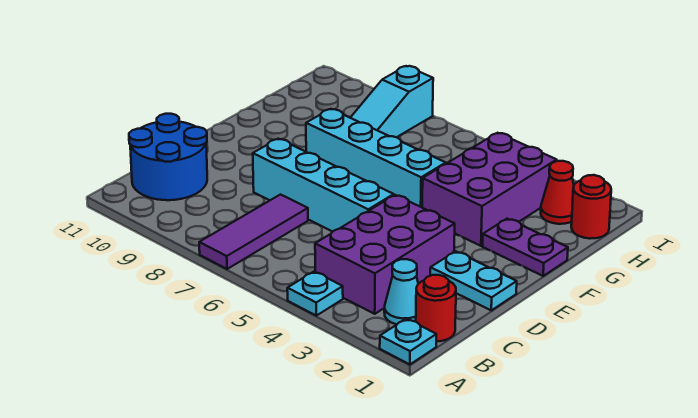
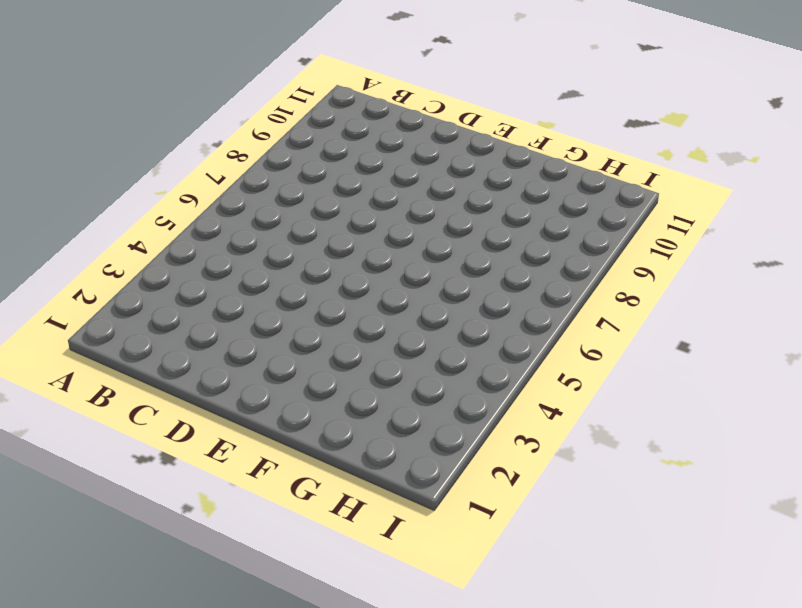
none -> cyan 1x1 plate [380,319,436,364]
none -> cyan 1x1 plate [287,272,343,316]
none -> purple 1x3 tile [199,195,308,269]

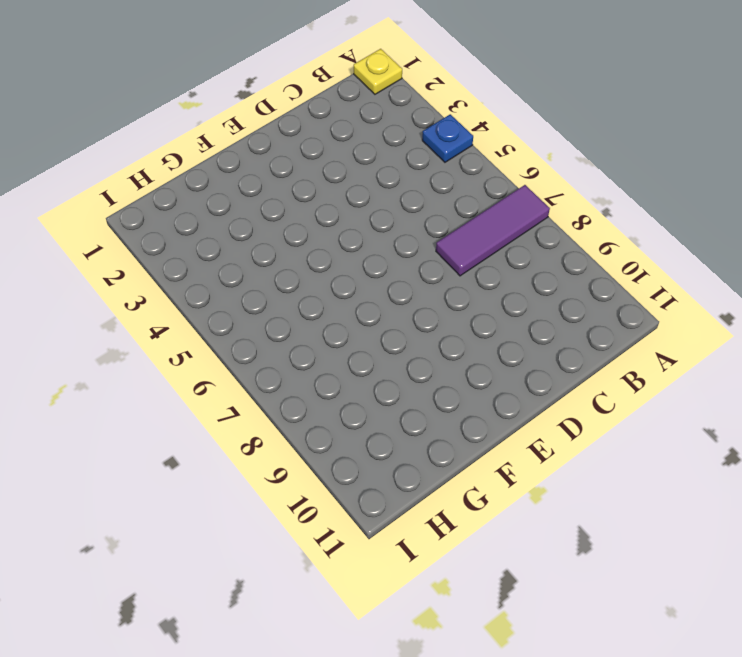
yellow 1x1 plate [354,49,402,94] -> cyan 1x1 plate [380,319,436,364]
blue 1x1 plate [422,114,473,162] -> cyan 1x1 plate [287,272,343,316]
none -> red 1x1 round brick [416,275,456,341]
none -> cyan 1x1 cone [384,259,418,324]
none -> purple 2x3 brick [315,195,455,314]

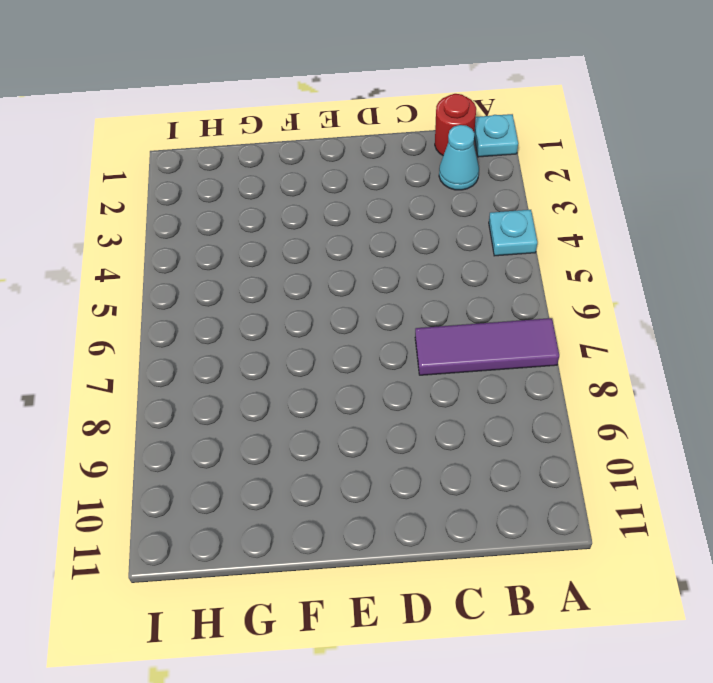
none -> purple 2x3 brick [315,195,455,314]
none -> blue 2x2 round brick [129,114,207,200]
none -> cyan 1x2 plate [430,251,517,310]

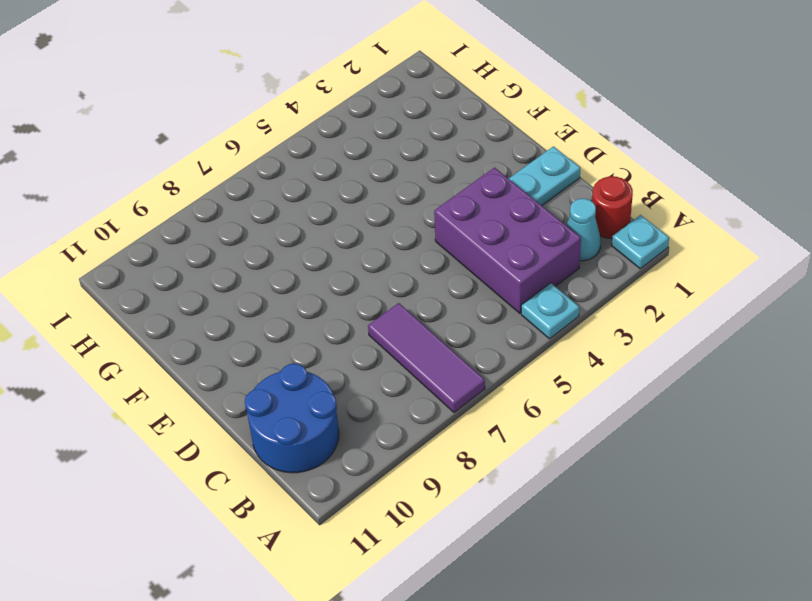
none -> cyan 1x4 brick [253,139,394,232]
none -> purple 1x2 plate [482,219,568,276]
none -> purple 2x3 brick [422,133,557,246]

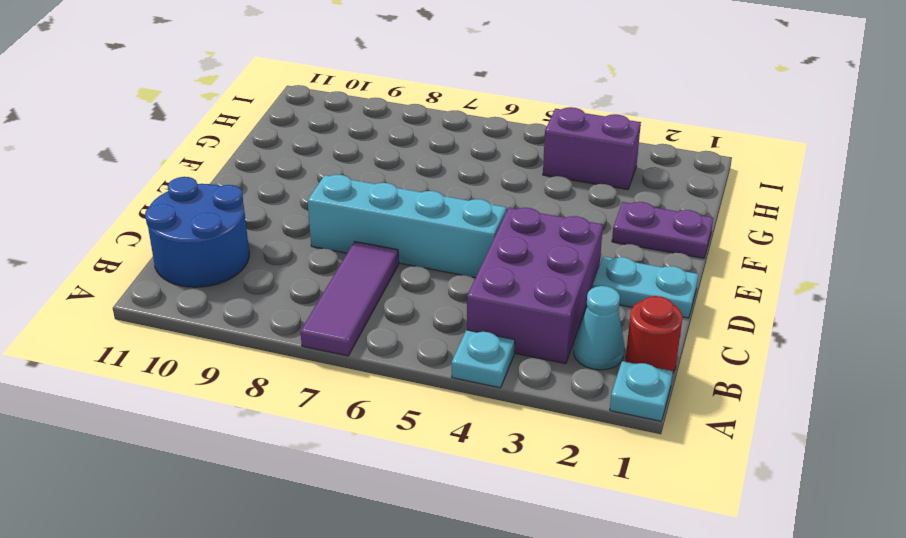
purple 1x2 brick [543,107,641,190] -> purple 2x3 brick [422,133,557,246]
none -> cyan 1x4 brick [306,109,446,207]
none -> cyan 1x3 slope [350,66,433,137]
none -> red 1x1 round brick [571,175,611,239]

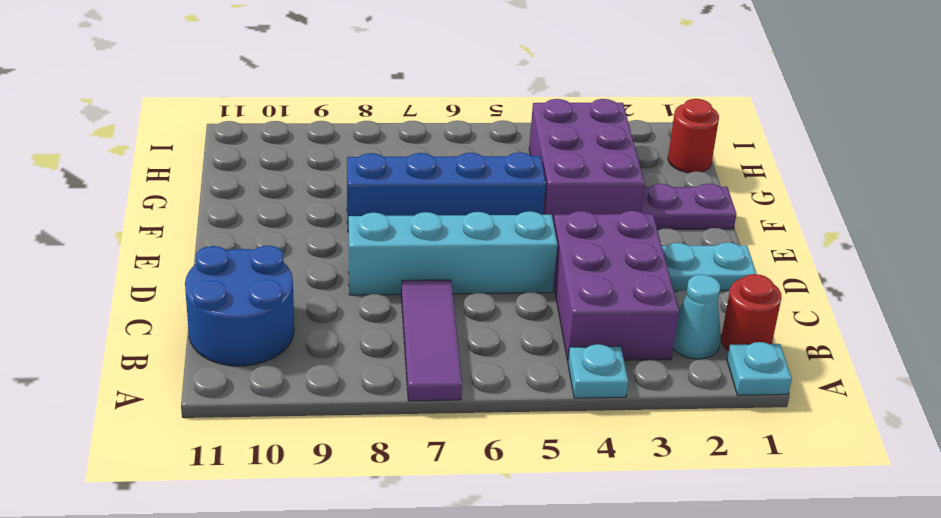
blue 1x4 brick [347,153,546,232] -> cyan 1x4 brick [306,109,446,207]
none -> cyan 1x3 slope [350,66,433,137]
none -> red 1x1 cone [541,161,574,224]

